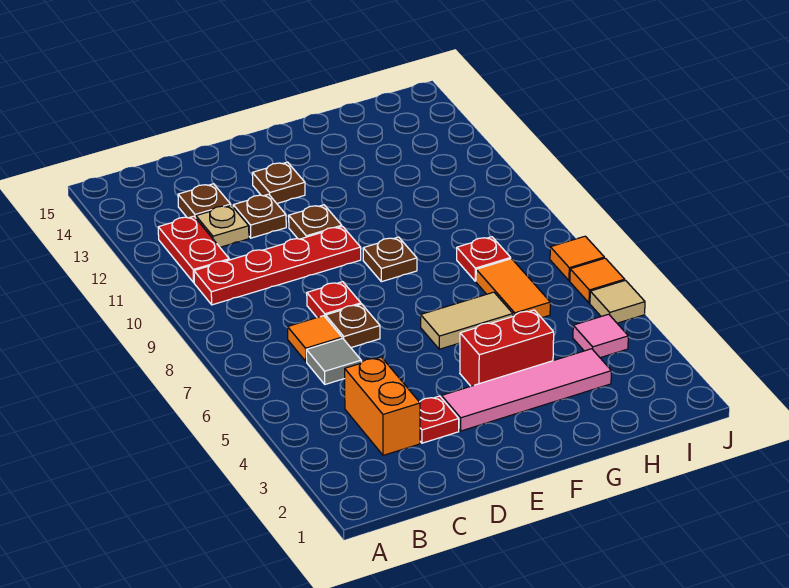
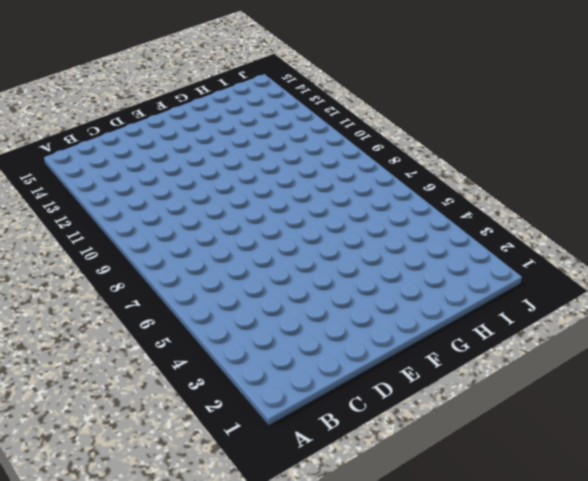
none -> red 1x4 plate [194,226,361,305]
none -> red 1x2 plate [158,216,229,282]
none -> orange 1x2 brick [345,357,420,455]

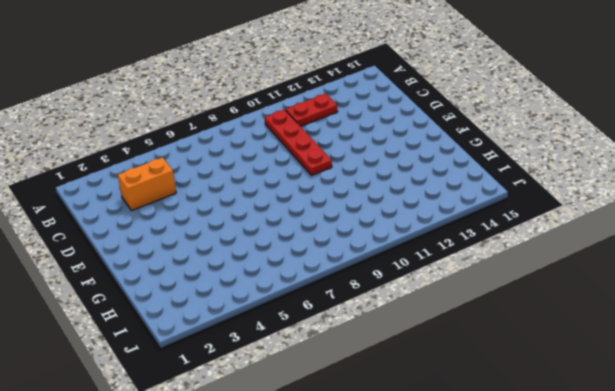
none -> grey 1x1 tile [306,338,361,384]
none -> orange 1x1 tile [288,316,342,361]
none -> tan 1x1 plate [196,205,249,247]

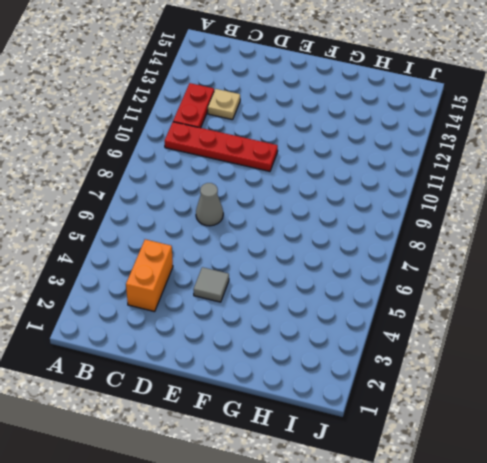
grey 1x1 cone [196,183,223,226] -> brown 1x1 plate [326,304,380,348]
grey 1x1 tile [193,267,229,302] -> grey 1x1 tile moved to [306,338,361,384]
none -> orange 1x1 tile [288,316,342,361]
none -> brown 1x1 plate [178,184,231,218]
none -> red 1x1 plate [420,396,459,443]

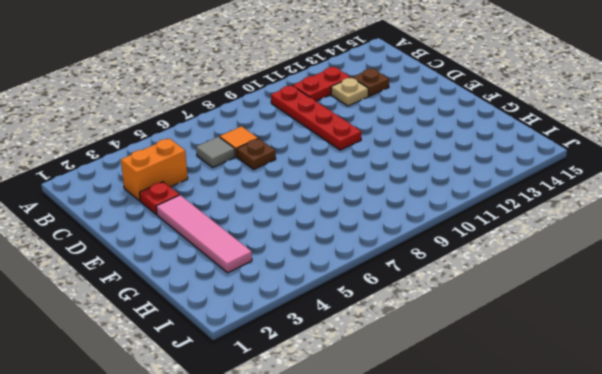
none -> red 1x1 plate [307,282,361,317]
none -> brown 1x1 plate [233,194,286,238]
none -> brown 1x1 plate [289,205,342,239]

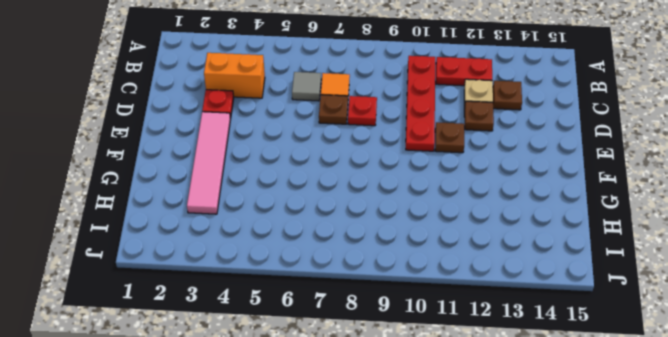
none -> brown 1x1 plate [252,162,305,203]
none -> red 1x2 brick [460,310,554,386]
none -> tan 1x2 tile [421,292,513,349]

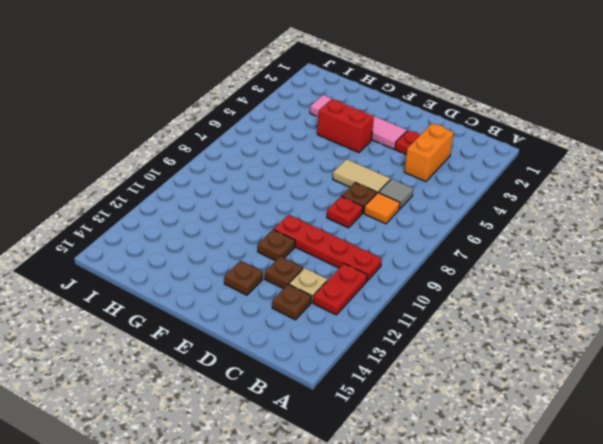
tan 1x2 tile [333,159,390,193] -> tan 1x2 tile moved to [421,292,513,349]
none -> brown 1x1 plate [363,237,417,282]
none -> orange 1x2 tile [476,259,550,318]
none -> red 1x1 plate [457,237,511,281]

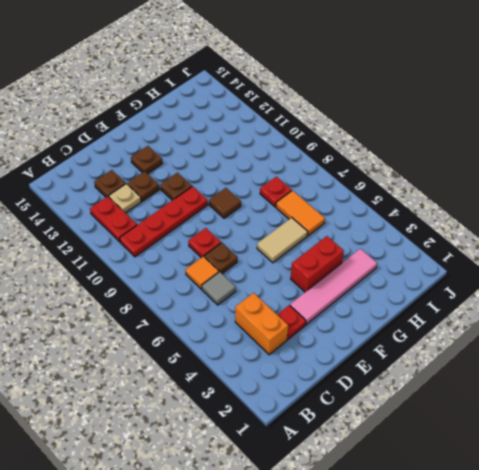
brown 1x1 tile [209,188,241,218] -> brown 1x1 plate [363,237,417,282]
none -> pink 1x1 tile [573,314,628,358]
none -> tan 1x1 tile [590,280,645,323]
none -> orange 1x1 tile [570,258,625,303]

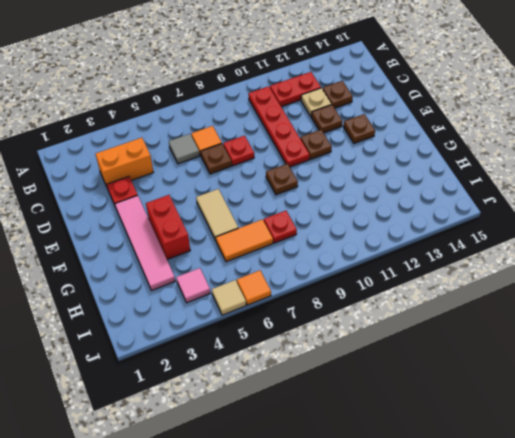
none -> orange 1x1 tile [550,236,604,281]

